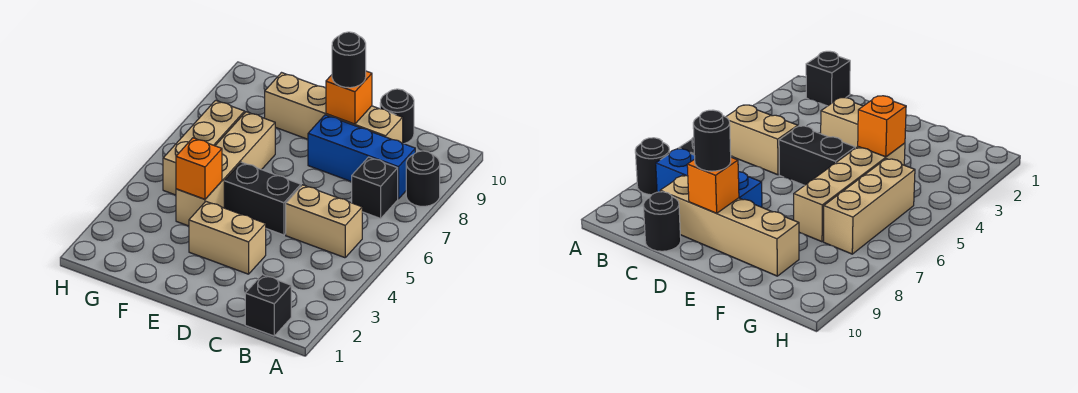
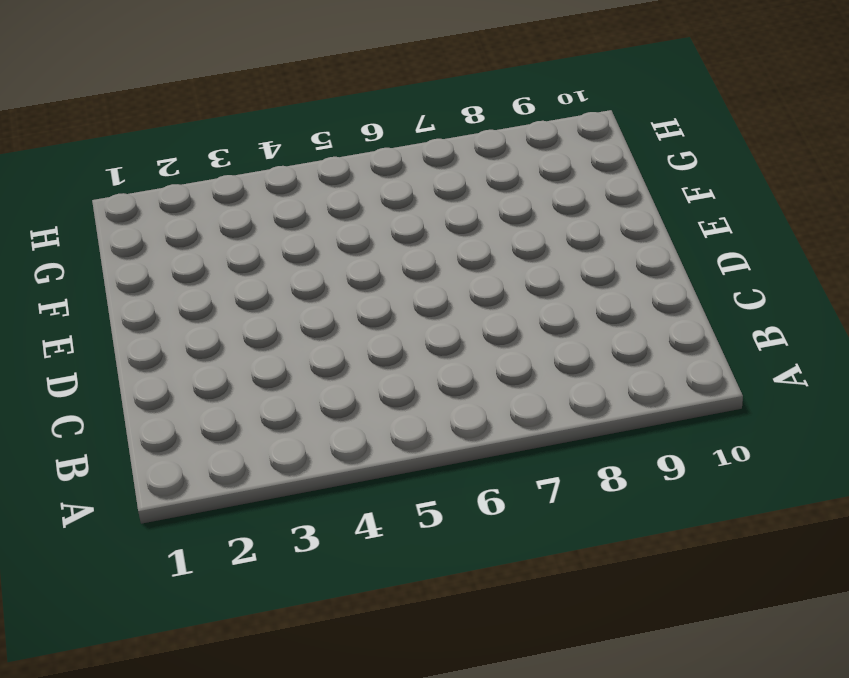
none -> black 1x1 round brick [406,151,440,206]
none -> black 1x1 brick [245,275,291,336]
none -> tan 1x2 brick [286,185,362,258]

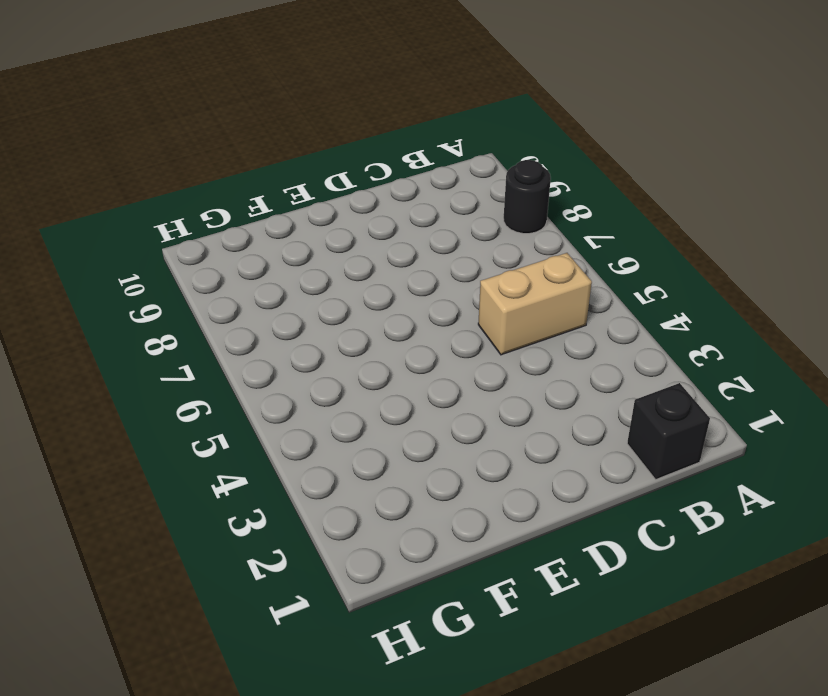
none -> black 1x1 brick [352,157,398,218]
none -> blue 1x3 brick [308,115,415,199]
none -> tan 1x4 brick [265,73,403,143]

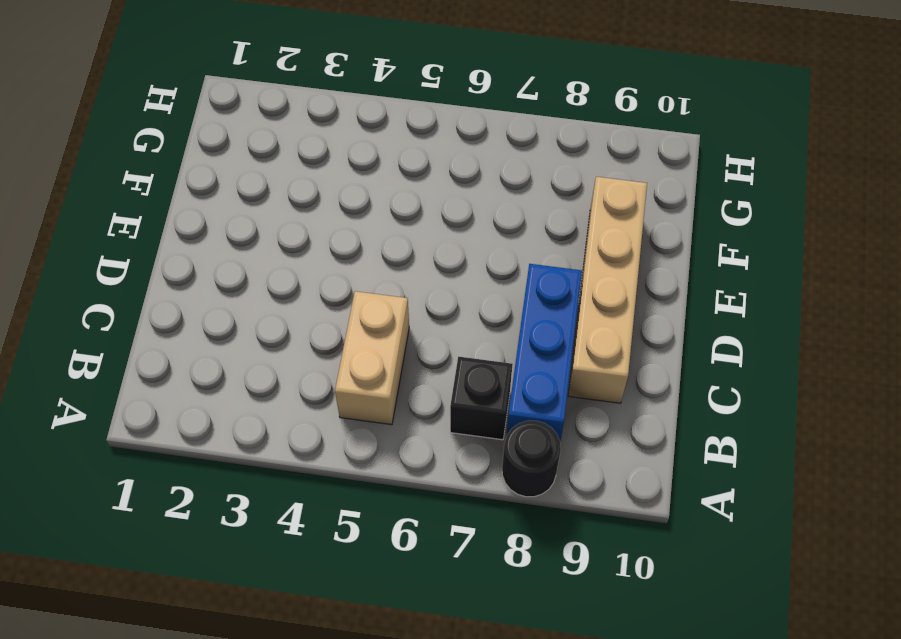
none -> black 1x1 brick [245,275,291,336]
none -> black 1x1 round brick [380,89,414,144]
none -> tan 1x2 brick [189,202,266,274]

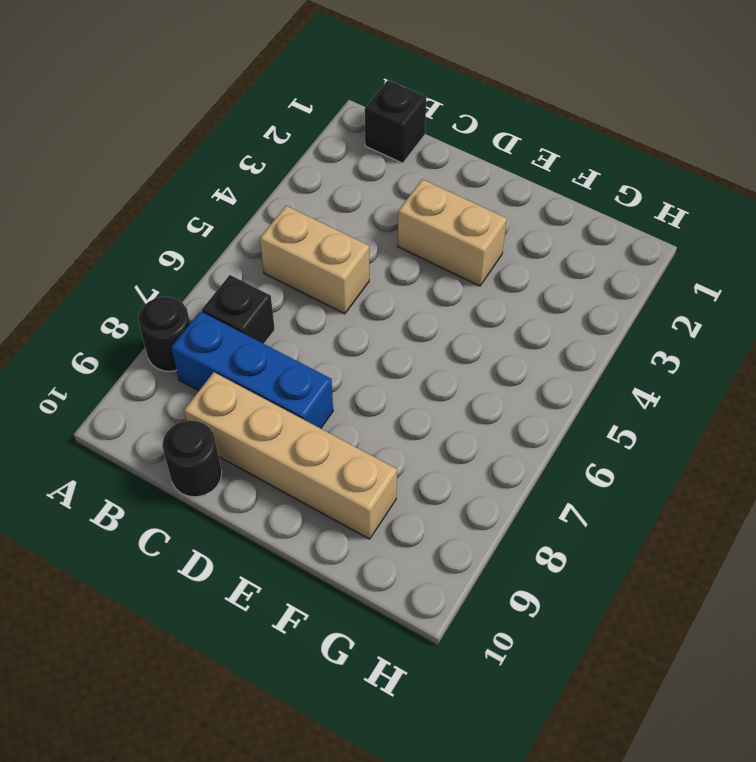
none -> black 1x2 brick [224,162,301,235]
none -> tan 1x4 brick [176,112,275,226]
none -> tan 1x3 brick [163,100,245,195]

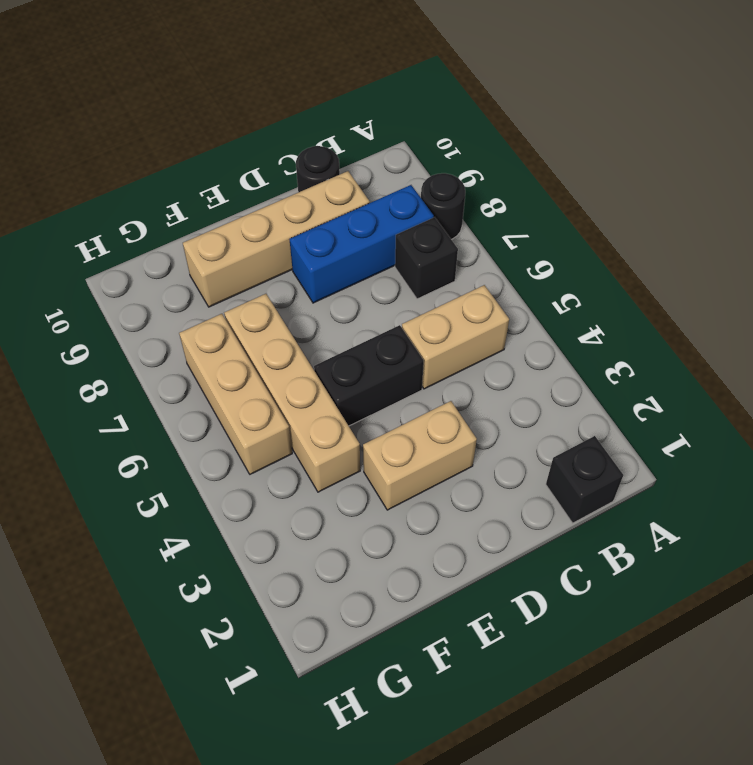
none -> orange 1x1 brick [326,71,372,124]
none -> orange 1x1 brick [176,138,222,199]
none -> black 1x1 round brick [332,32,366,88]

